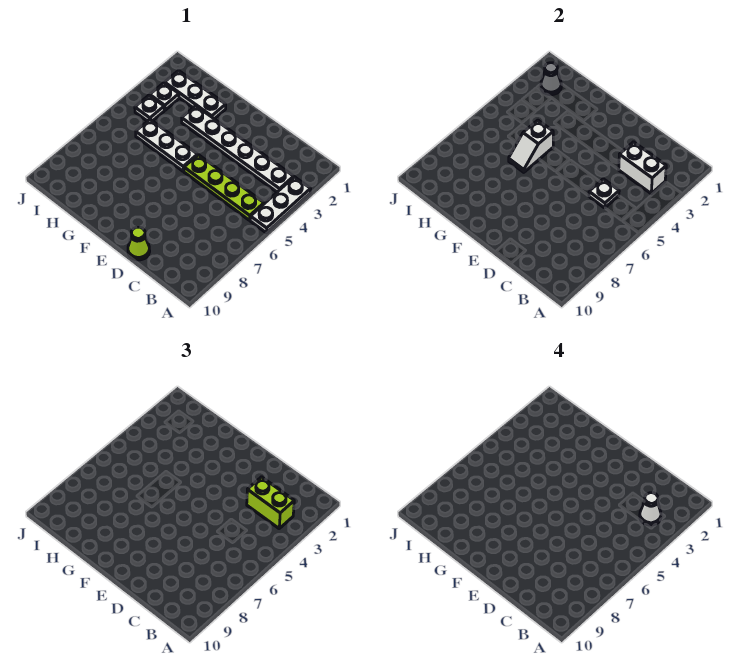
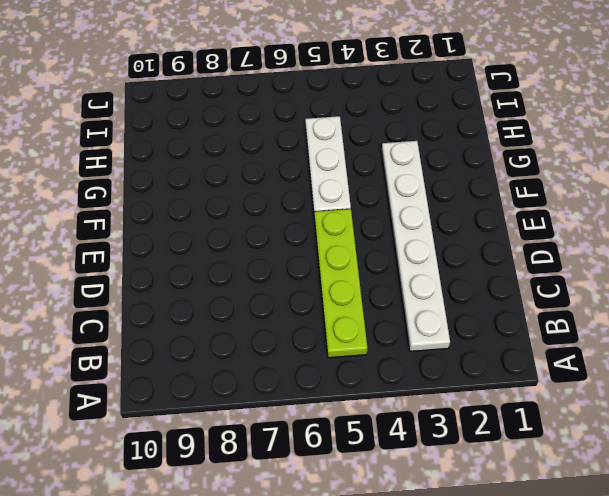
none -> white 1x3 plate [250,177,310,233]
none -> lime 1x1 cone [128,227,150,260]
none -> white 1x3 plate [165,71,226,119]

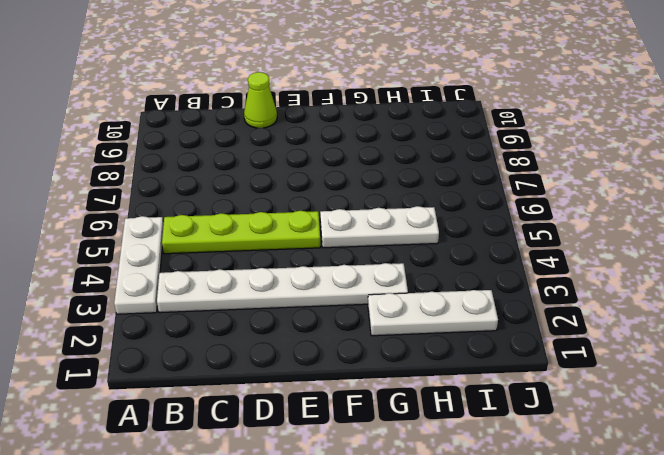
none -> white 1x1 plate [150,83,179,110]
none -> white 1x1 plate [135,95,164,121]
none -> white 1x2 brick [618,142,666,193]

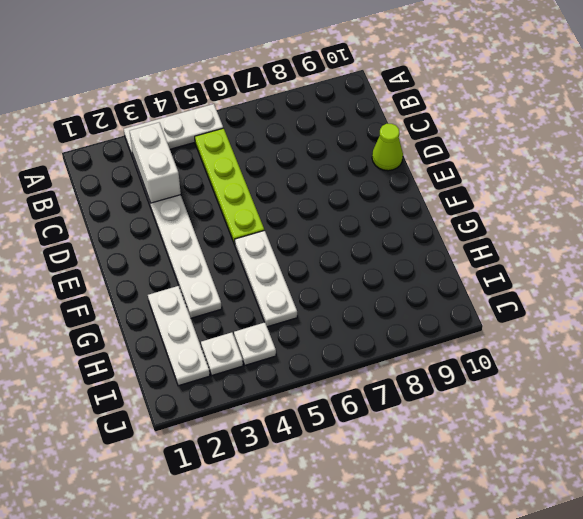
none -> white 1x1 plate [589,179,619,208]
none -> white 1x2 slope [509,120,553,172]
none -> grey 1x1 cone [541,63,561,95]

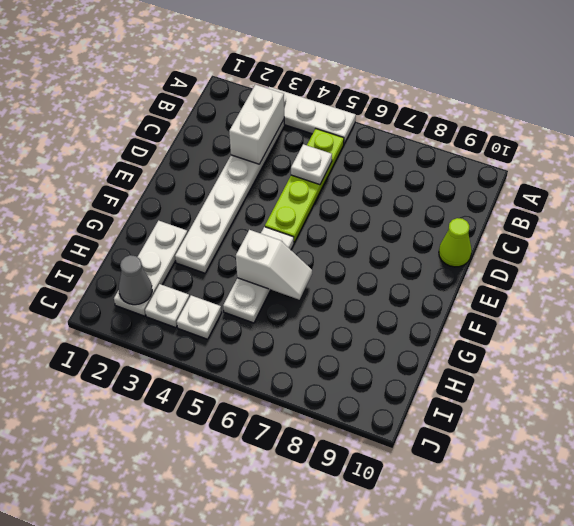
none -> lime 1x2 brick [247,477,294,528]
none -> white 1x1 cone [640,493,661,525]

